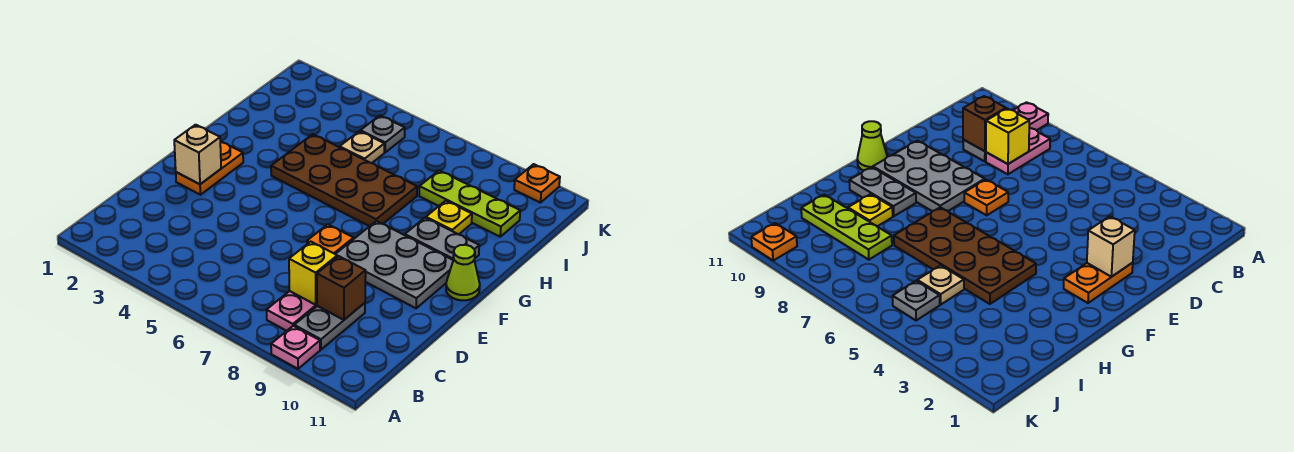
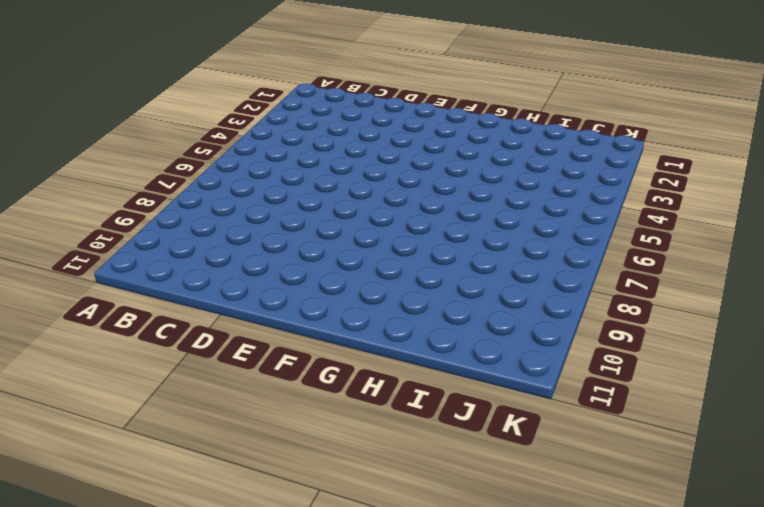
none -> pink 1x1 plate [271,326,320,369]
none -> pink 1x2 plate [267,291,317,331]
none -> grey 1x2 plate [294,303,365,350]

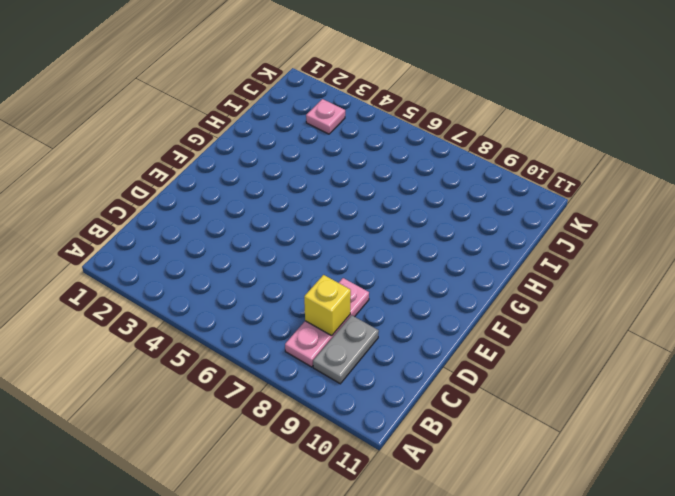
pink 1x3 plate [285,278,369,367] -> pink 1x2 plate [267,291,317,331]
pink 1x1 plate [306,99,345,134] -> pink 1x1 plate moved to [271,326,320,369]
none -> orange 1x2 plate [176,141,243,195]
none -> orange 1x1 plate [307,224,354,254]
none -> grey 2x3 plate [336,221,453,308]

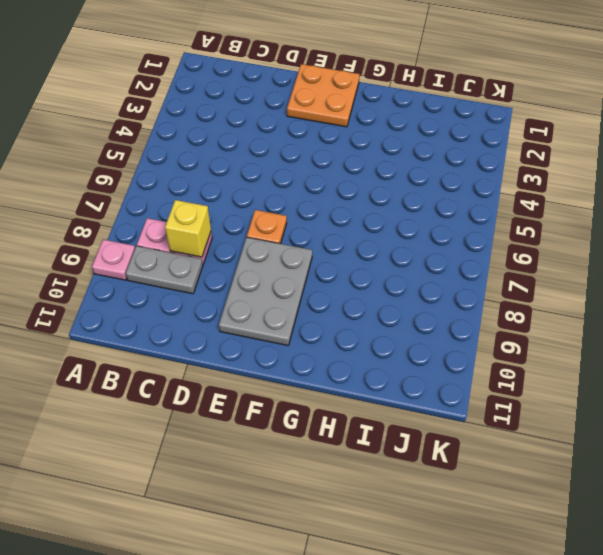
orange 2x2 plate [287,64,360,127] -> orange 1x2 plate [176,141,243,195]
none -> lime 1x1 cone [446,245,480,300]
none -> brown 2x4 plate [271,134,417,226]
none -> grey 1x2 plate [405,218,479,260]

